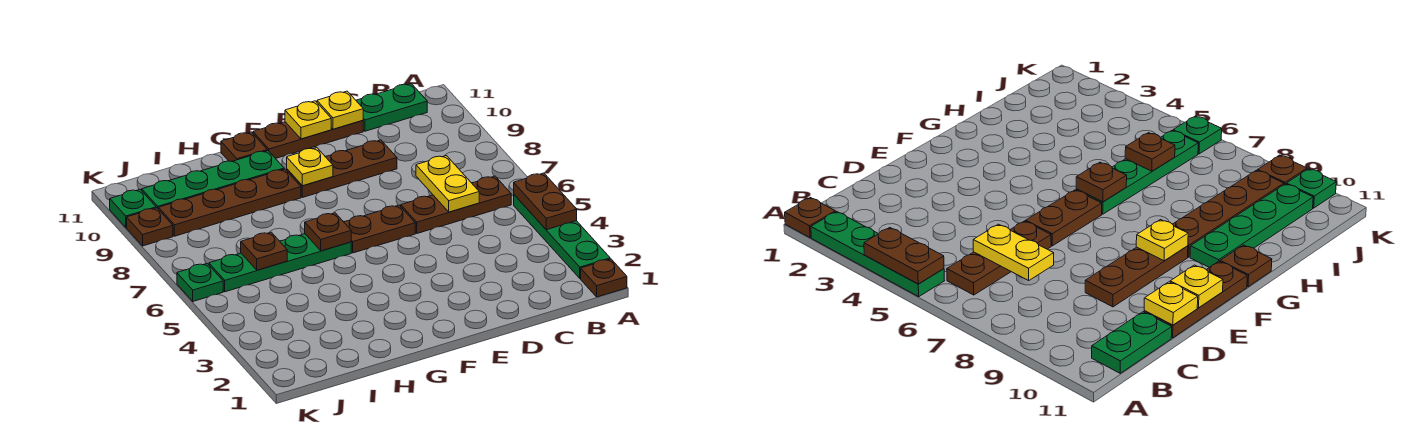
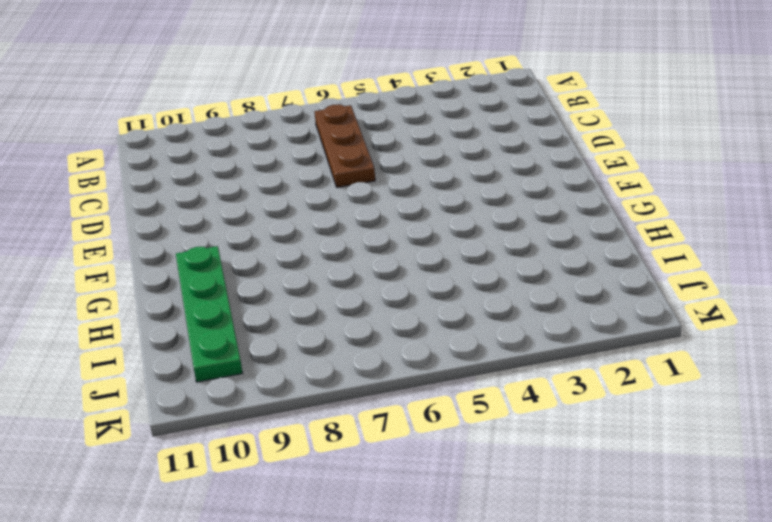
none -> brown 1x1 plate [581,259,627,297]
none -> green 1x4 plate [514,195,610,278]
none -> green 1x2 plate [356,84,427,131]

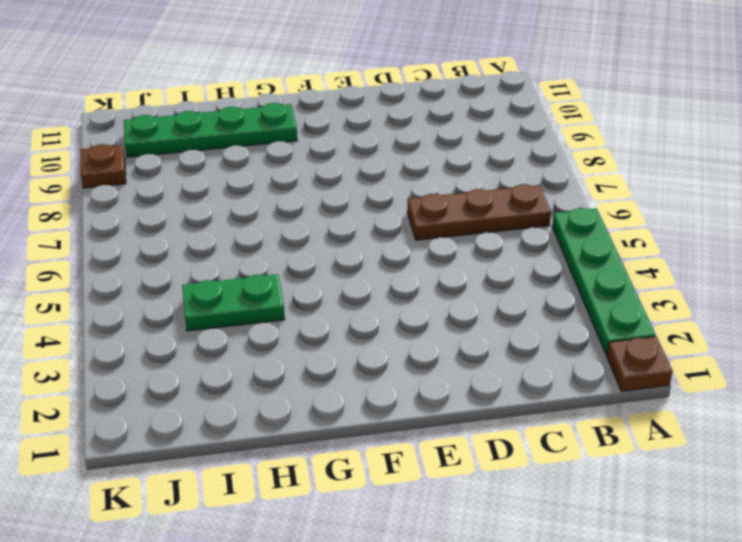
green 1x2 plate [182,274,285,331] -> green 1x2 plate moved to [356,84,427,131]
none -> brown 1x3 plate [287,140,397,197]
none -> brown 1x3 plate [253,121,363,158]
none -> brown 1x2 plate [344,205,415,253]

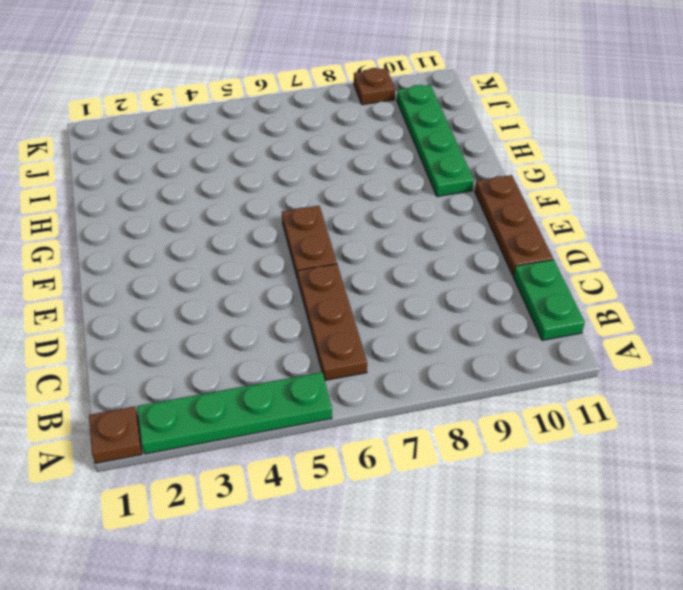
none -> brown 1x3 plate [287,140,397,197]
none -> green 1x4 plate [209,234,351,292]
none -> brown 1x4 plate [159,169,301,236]

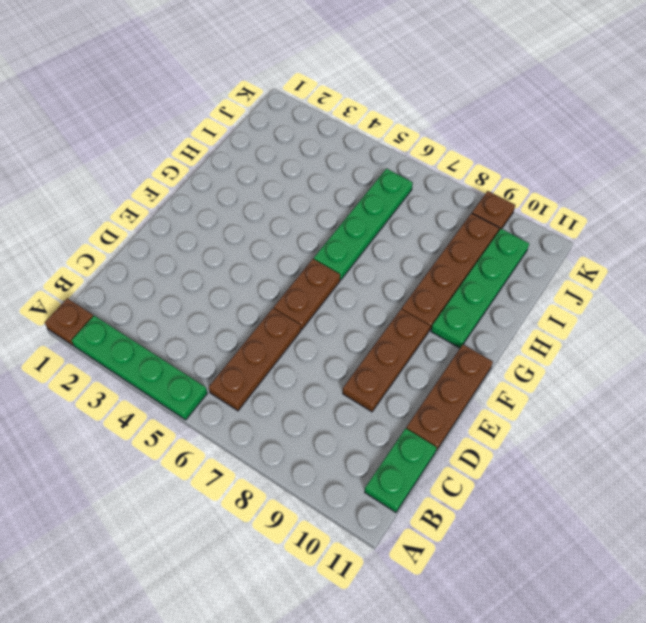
none -> brown 1x1 plate [221,132,267,161]
none -> green 1x1 plate [177,263,223,301]
none -> green 1x1 plate [110,189,156,227]

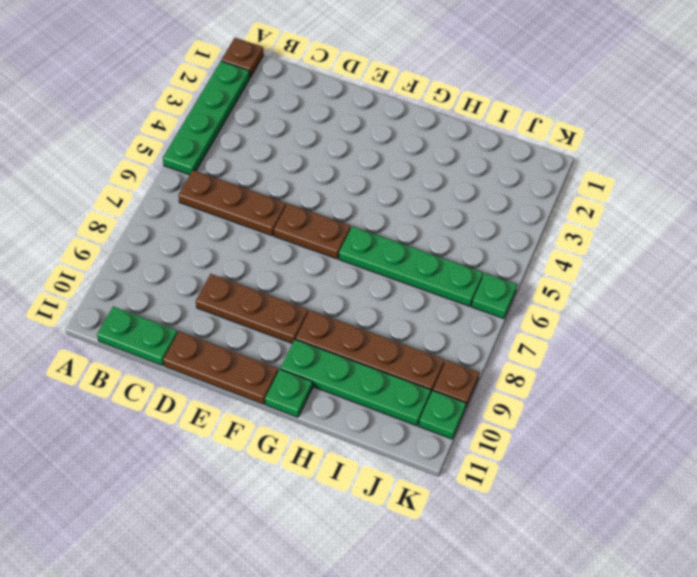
green 1x1 plate [265,369,312,417] -> brown 1x1 plate [221,132,267,161]
none -> brown 1x2 plate [514,173,577,230]
none -> yellow 1x2 plate [416,156,479,212]
none -> yellow 1x1 plate [317,91,363,129]

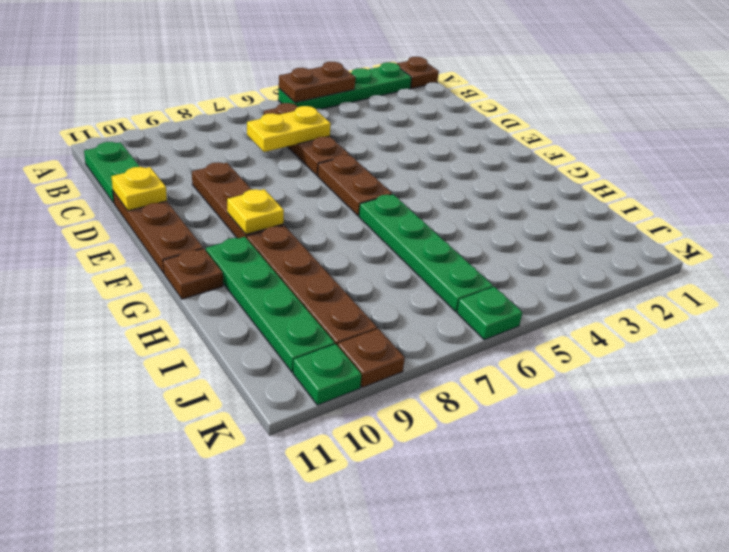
none -> yellow 1x1 plate [285,101,331,139]
none -> brown 1x1 plate [305,213,351,251]
none -> brown 1x1 plate [241,232,287,270]

